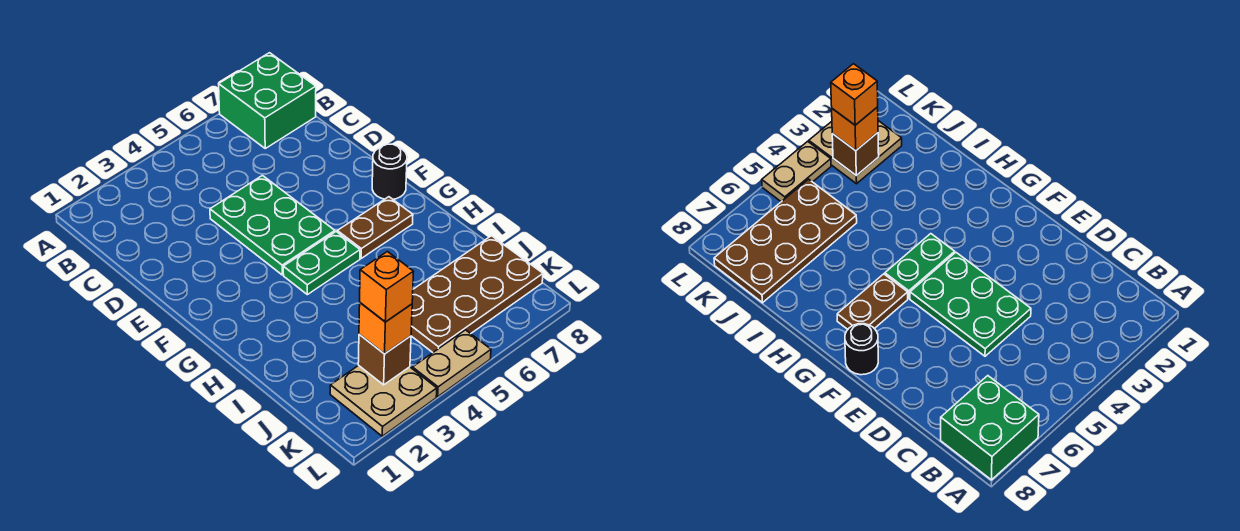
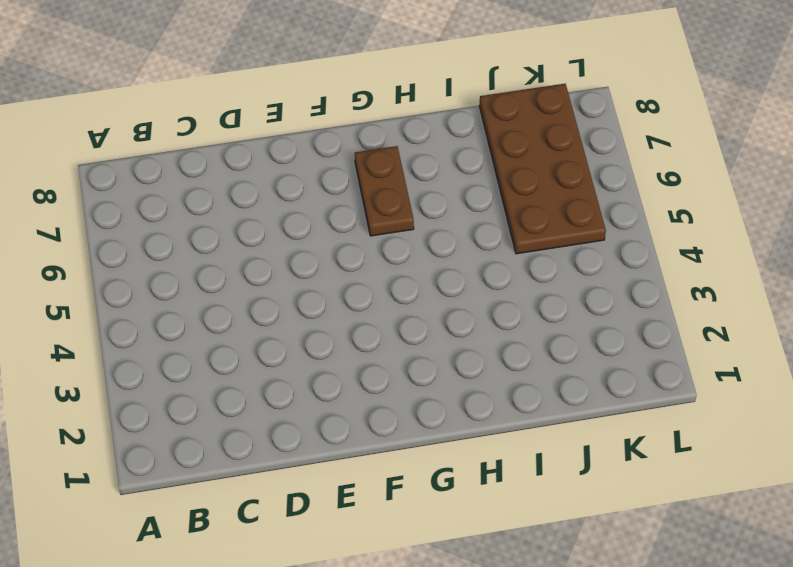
none -> green 2x2 brick [219,53,316,148]
none -> green 2x3 plate [210,176,335,275]

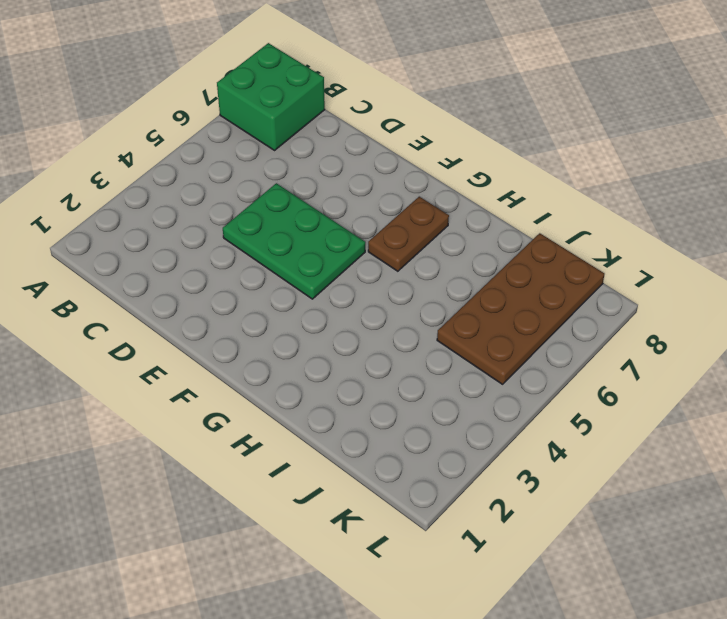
none -> black 1x1 round brick [372,144,407,199]
none -> green 1x2 plate [283,232,360,295]

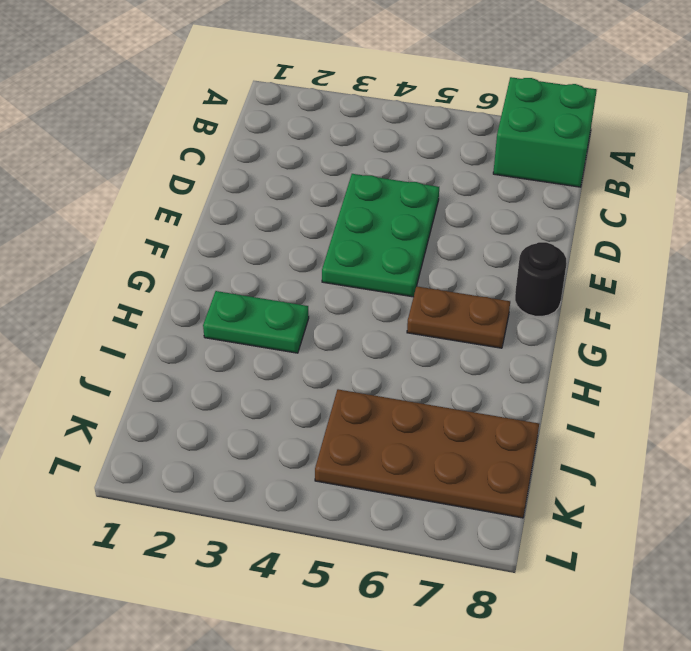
green 1x2 plate [203,291,309,353] -> green 1x2 plate moved to [283,232,360,295]
none -> tan 2x2 plate [330,365,437,436]
none -> tan 1x2 plate [413,330,491,397]

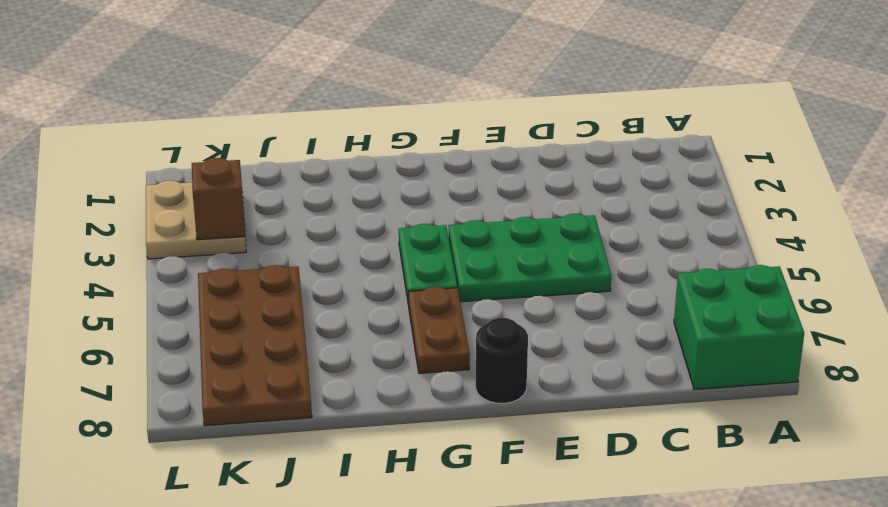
none -> tan 1x2 plate [413,330,491,397]
none -> orange 1x1 brick [359,303,412,354]

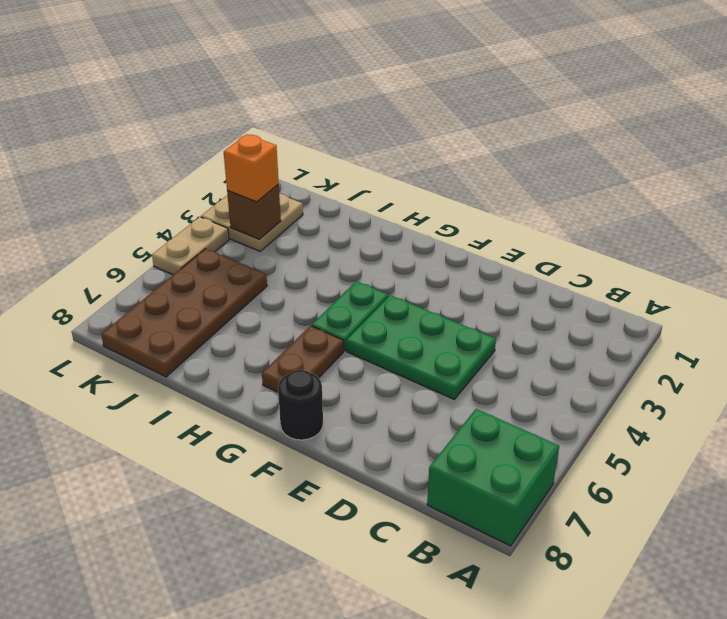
none -> orange 1x1 brick [360,252,414,322]

